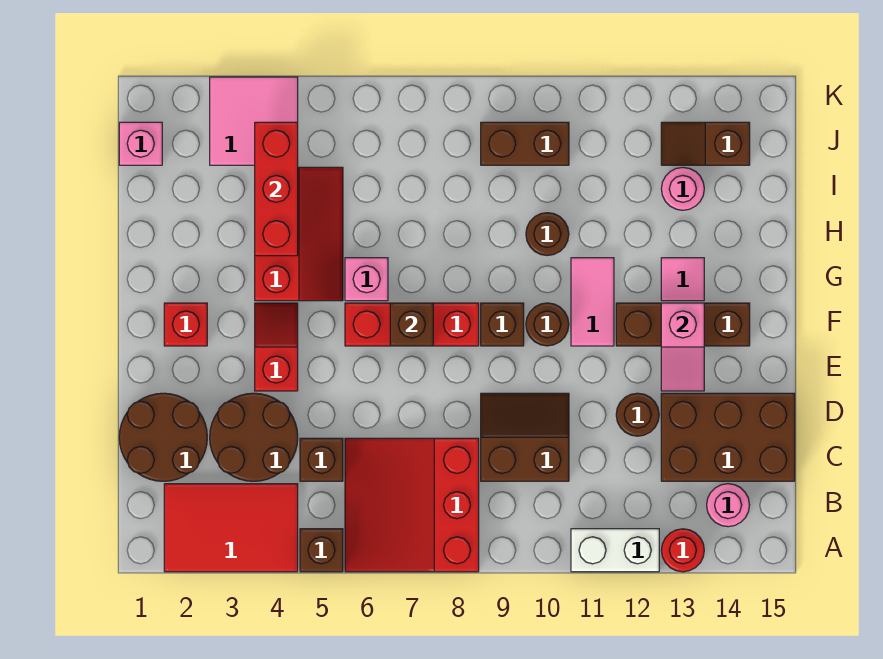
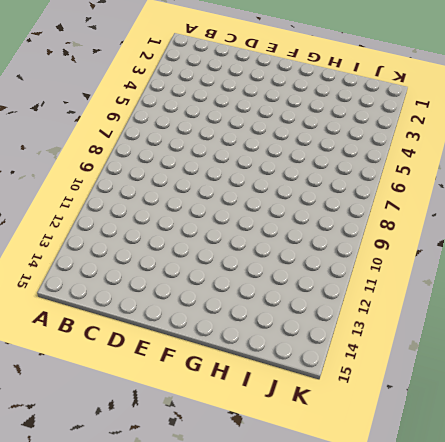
none -> red 2x3 tile [164,484,298,572]
none -> brown 1x1 brick [300,529,343,572]
none -> red 3x3 slope [345,438,479,572]
none -> white 1x2 brick [571,529,659,572]

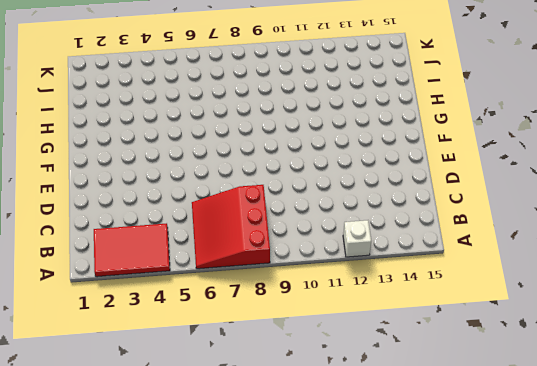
white 1x1 brick [343,220,371,257] -> white 1x2 brick [571,529,659,572]
none -> brown 1x1 brick [300,529,343,572]
none -> red 1x1 round brick [661,529,704,572]
none -> pink 1x1 round brick [707,484,750,527]
none -> brown 2x2 round brick [119,393,207,481]

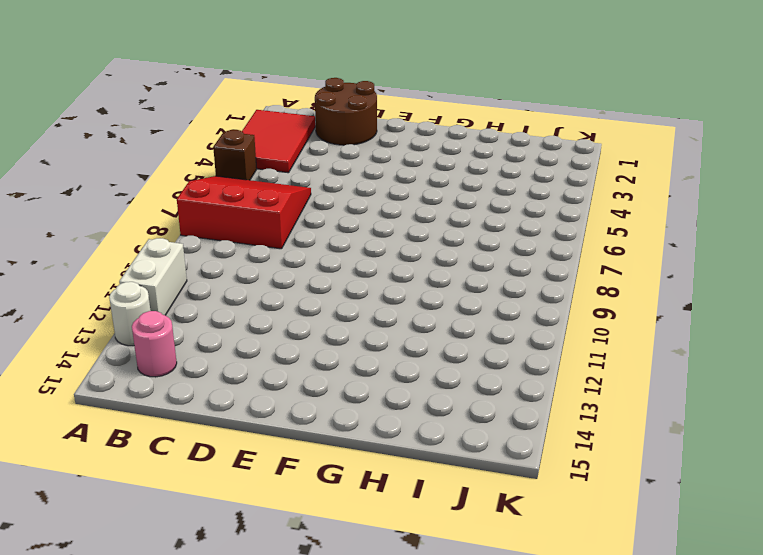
white 1x1 round brick [109,282,151,346] -> red 1x1 round brick [661,529,704,572]
none -> brown 2x2 round brick [210,393,298,481]
none -> brown 1x1 brick [300,438,343,481]
none -> brown 2x2 slope [481,393,569,481]
none -> brown 2x3 brick [661,393,795,481]

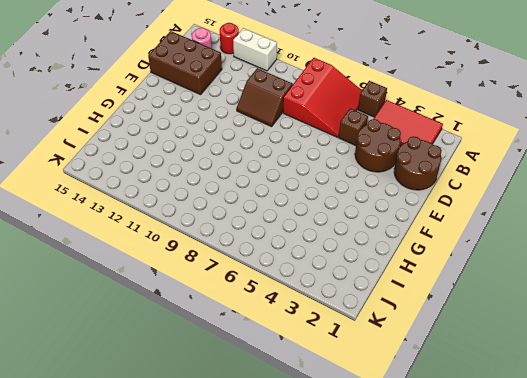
none -> brown 1x1 round brick [616,393,659,436]
none -> red 1x2 slope [255,303,298,391]
none -> red 1x1 brick [164,303,207,346]
none -> red 1x3 brick [345,303,479,346]

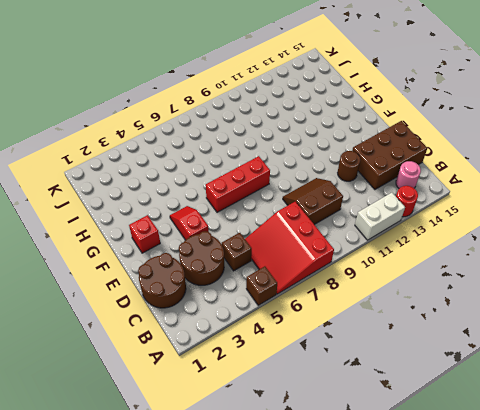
none -> red 2x3 tile [164,484,298,572]
none -> brown 1x1 brick [481,303,524,346]
none -> brown 1x1 round brick [526,303,569,346]
none -> pink 1x2 tile [571,258,614,346]

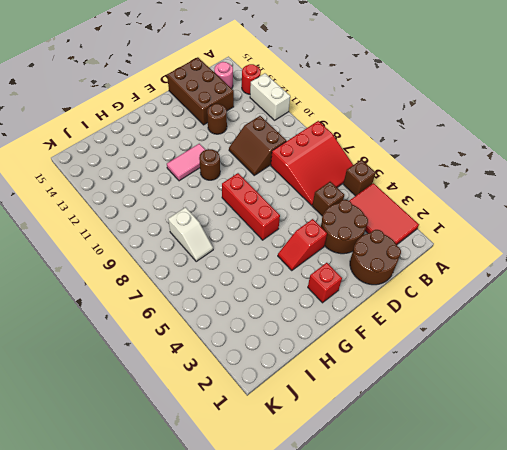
white 1x2 slope [168,207,213,261] -> none
none -> brown 1x1 brick [481,303,524,346]
none -> brown 1x3 brick [616,303,750,346]
none -> red 2x3 slope [255,167,343,301]
none -> pink 1x1 brick [345,258,388,301]

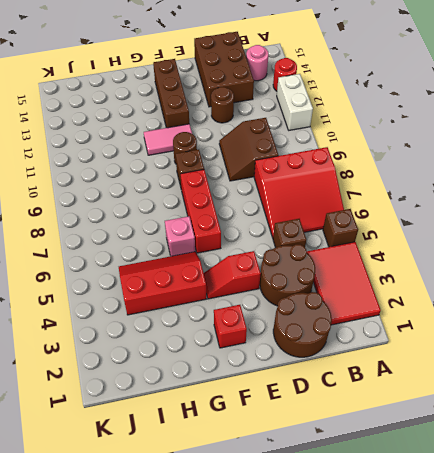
none -> pink 1x1 tile [661,258,704,301]
none -> brown 1x1 round brick [526,213,569,256]
none -> pink 1x1 round brick [661,167,704,210]
none -> pink 1x1 brick [119,122,162,165]

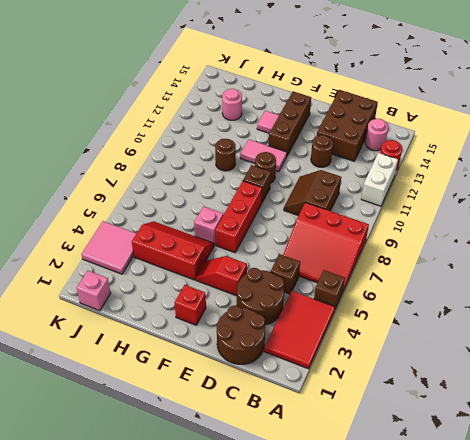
none -> brown 1x2 brick [481,122,569,165]
none -> brown 1x2 slope [661,122,750,165]
none -> pink 1x2 slope [661,303,704,391]
none -> brown 1x1 brick [390,303,433,346]

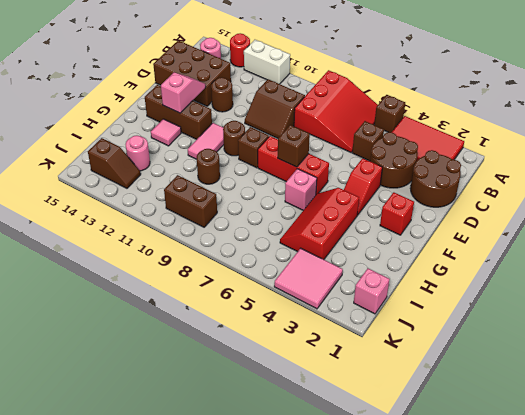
none -> red 1x3 brick [255,122,298,256]

